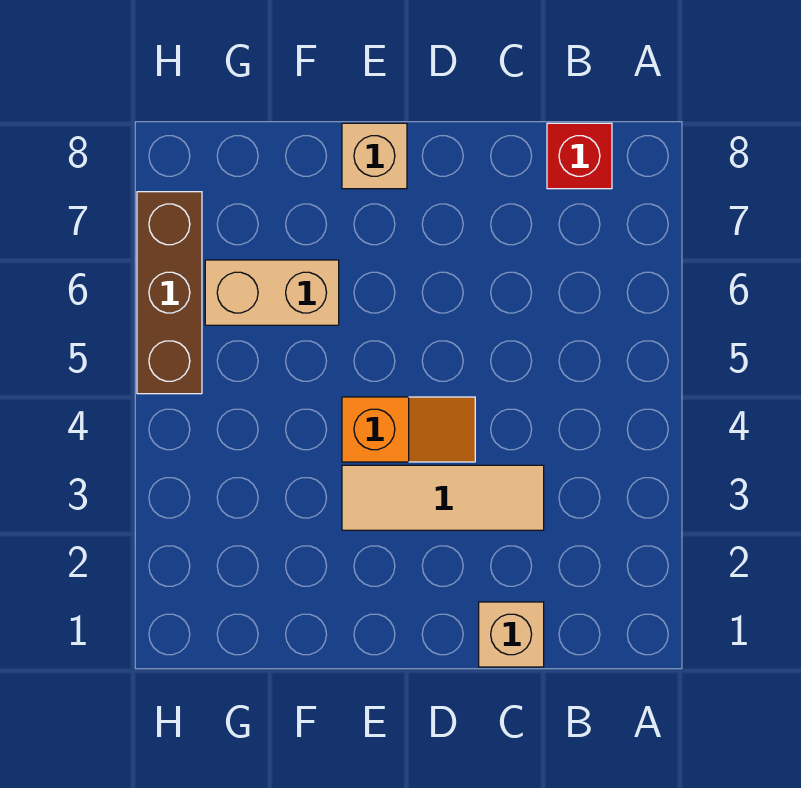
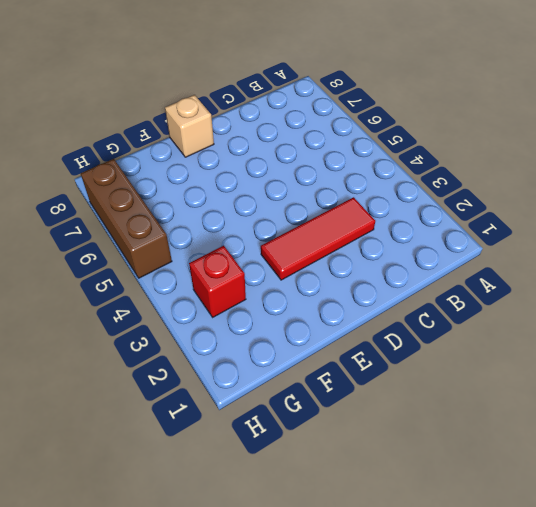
red 1x3 tile [261,197,375,280] -> tan 1x3 tile [342,465,544,530]
red 1x1 brick [189,246,246,317] -> red 1x1 brick moved to [547,123,612,189]
none -> tan 1x1 brick [479,602,544,667]
none -> orange 1x2 slope [342,397,475,462]

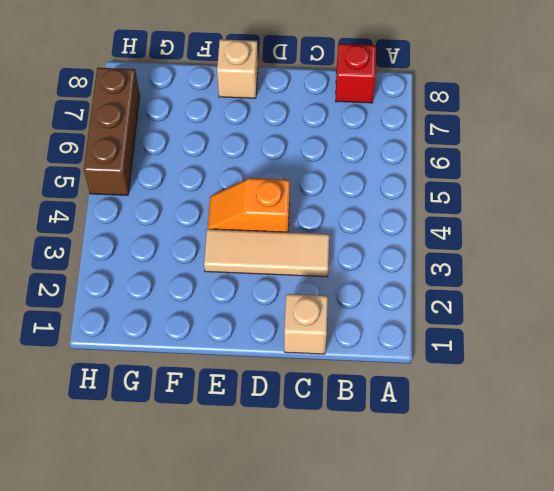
orange 1x2 slope [208,178,290,232] -> orange 1x2 slope turned to [342,397,475,462]
none -> tan 1x2 brick [205,260,339,325]

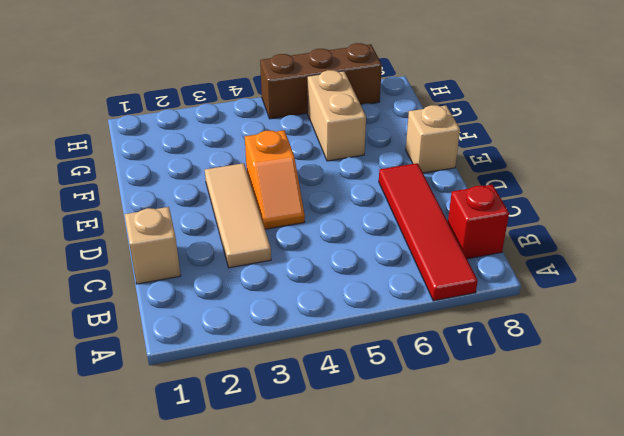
red 1x4 tile [379,163,478,301] -> none

